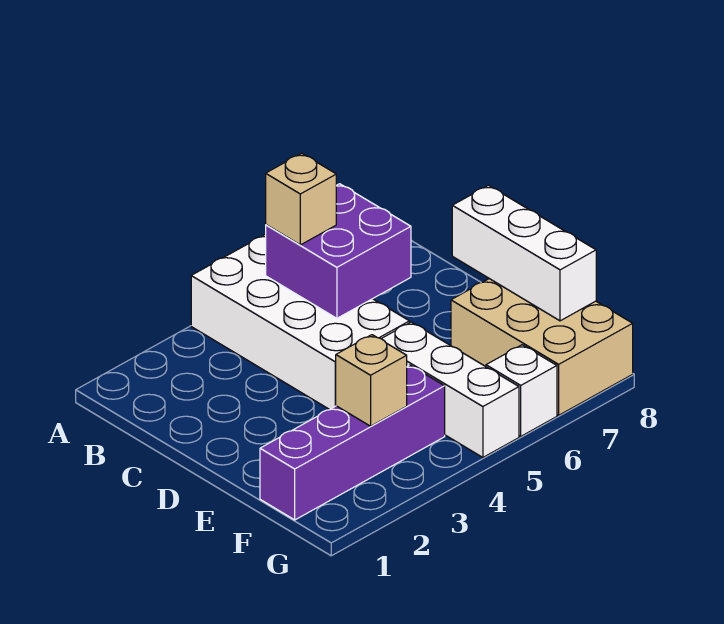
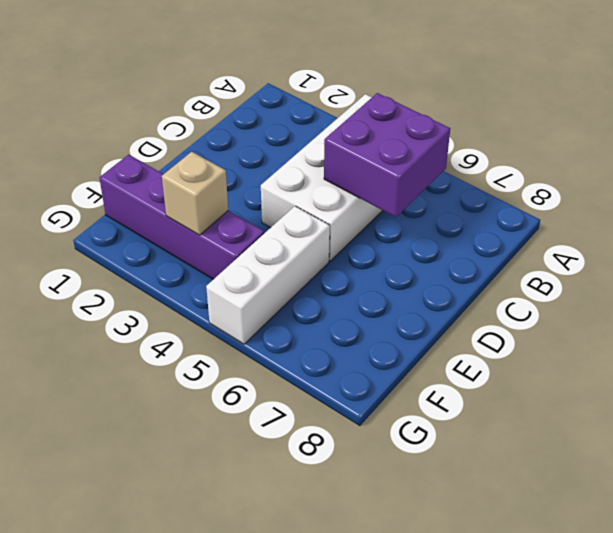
none -> tan 2x3 brick [451,279,633,415]
none -> white 1x1 brick [486,345,557,436]

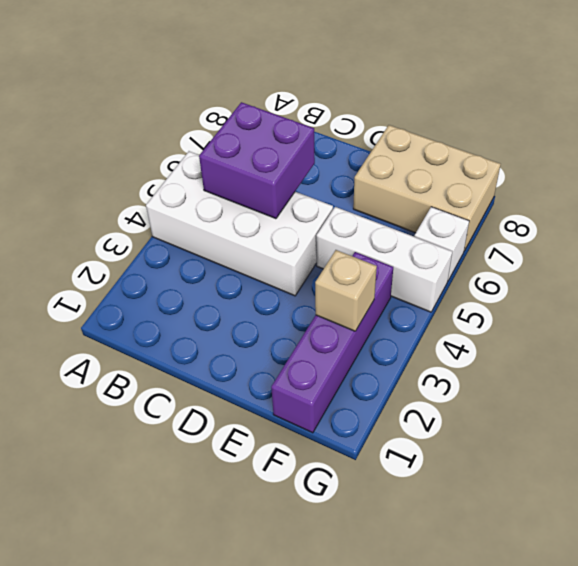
none -> white 1x3 brick [452,185,596,321]
none -> tan 1x1 brick [266,153,336,245]

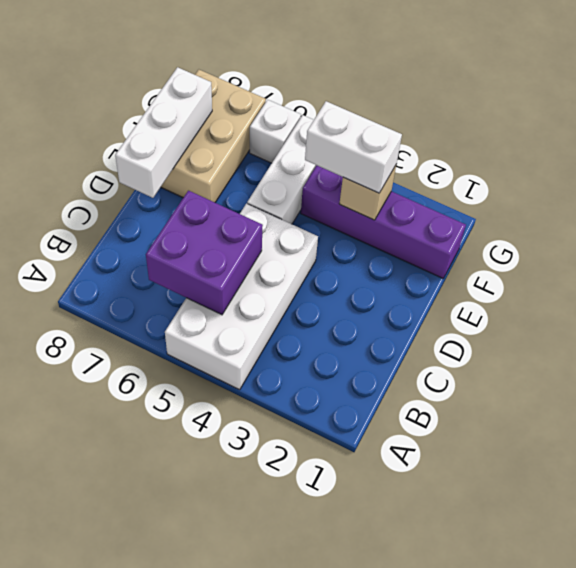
white 1x2 brick [305,101,402,193] -> none
none -> tan 1x1 brick [266,153,336,245]

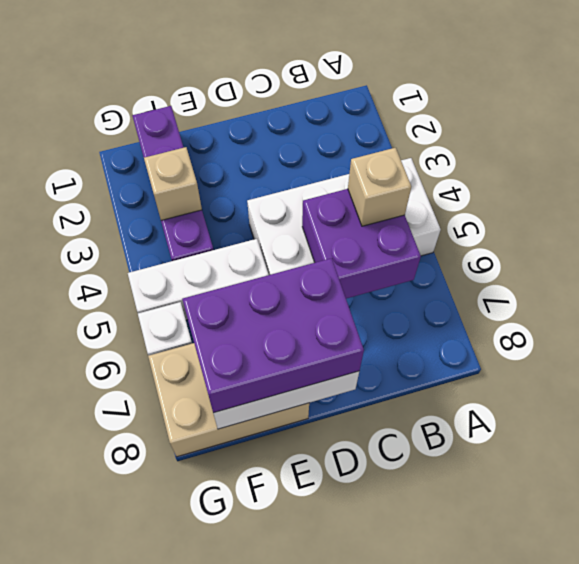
purple 2x3 brick [182,258,364,413] -> none

